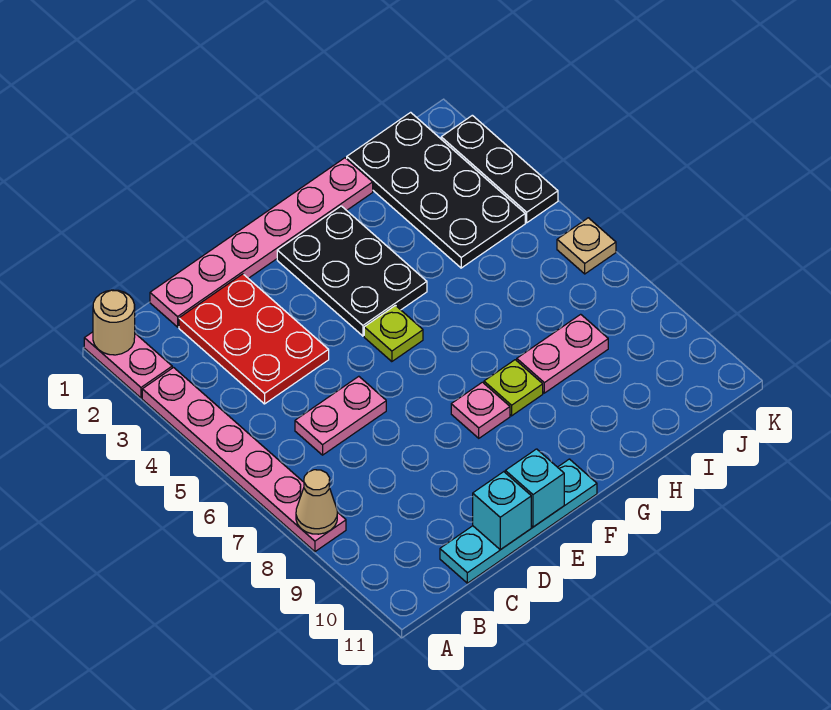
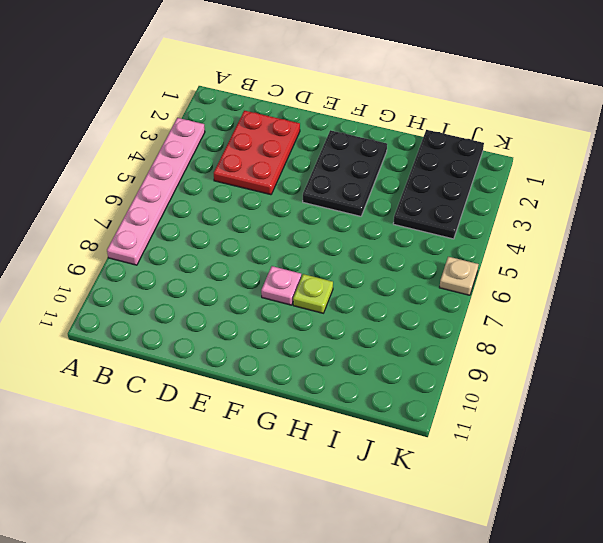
none -> pink 1x2 plate [84,332,172,398]
none -> pink 1x6 plate [150,158,373,327]
none -> pink 1x2 plate [295,376,386,455]

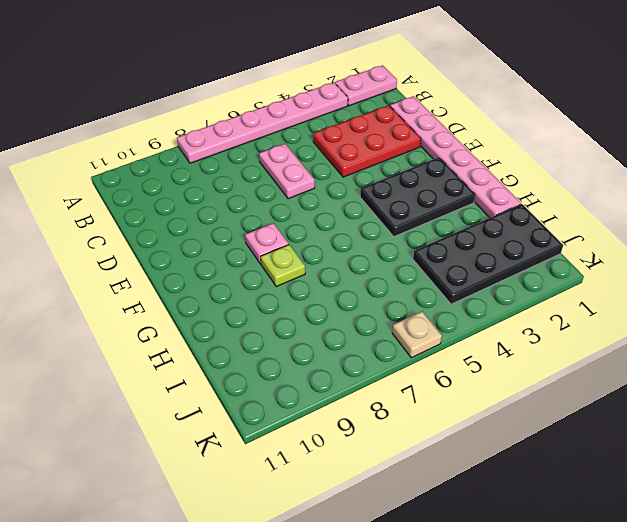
none -> cyan 1x4 plate [440,459,597,583]
none -> lime 1x1 plate [364,306,423,362]
none -> pink 1x2 plate [517,314,608,393]

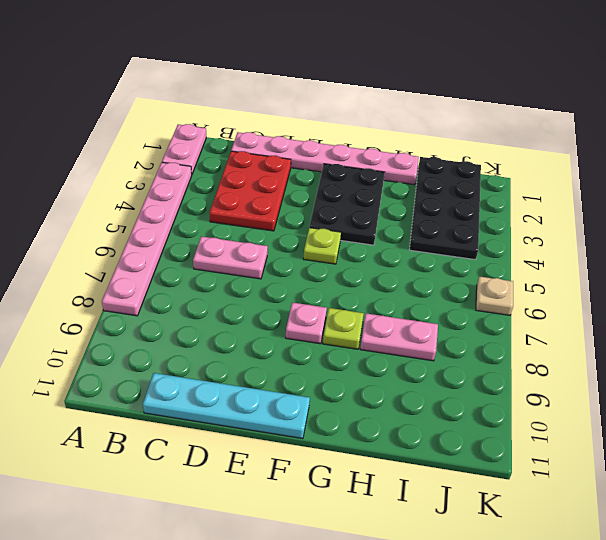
none -> black 1x3 plate [441,115,558,223]
none -> tan 1x1 round brick [93,290,135,355]
none -> tan 1x1 cone [296,470,337,534]

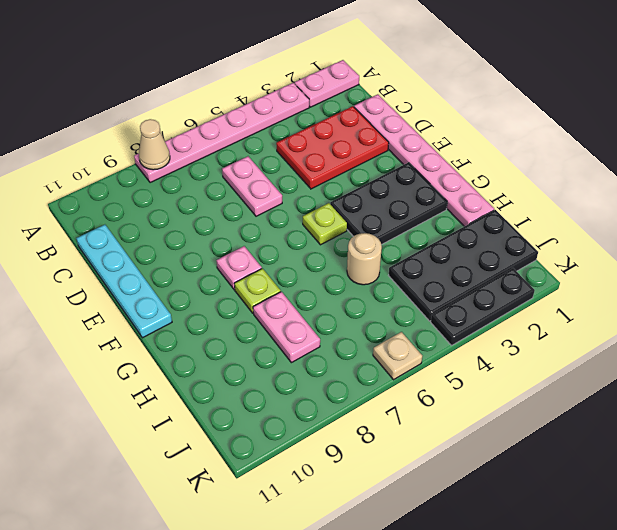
tan 1x1 round brick [347,233,382,285] -> tan 1x1 round brick moved to [93,290,135,355]
none -> cyan 1x1 brick [473,472,531,550]
none -> cyan 1x1 brick [505,449,564,527]

